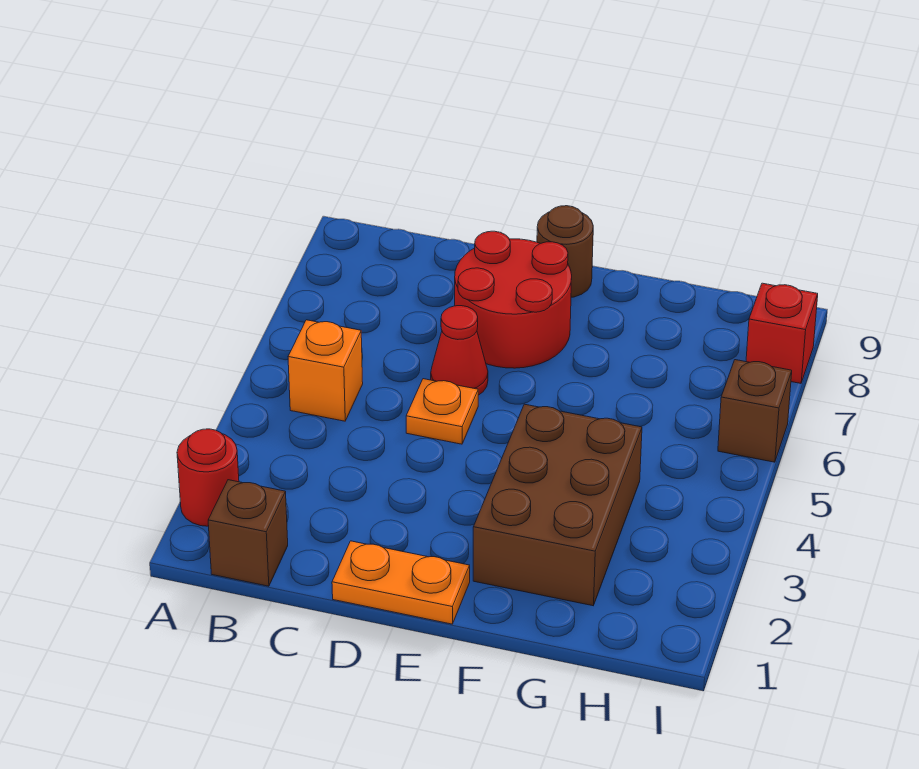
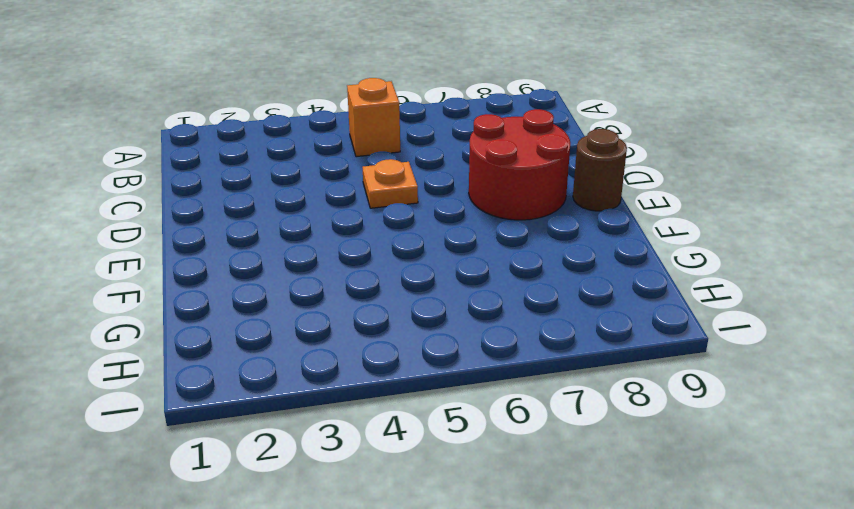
none -> red 1x1 round brick [177,429,239,526]
none -> brown 1x1 brick [208,480,288,586]

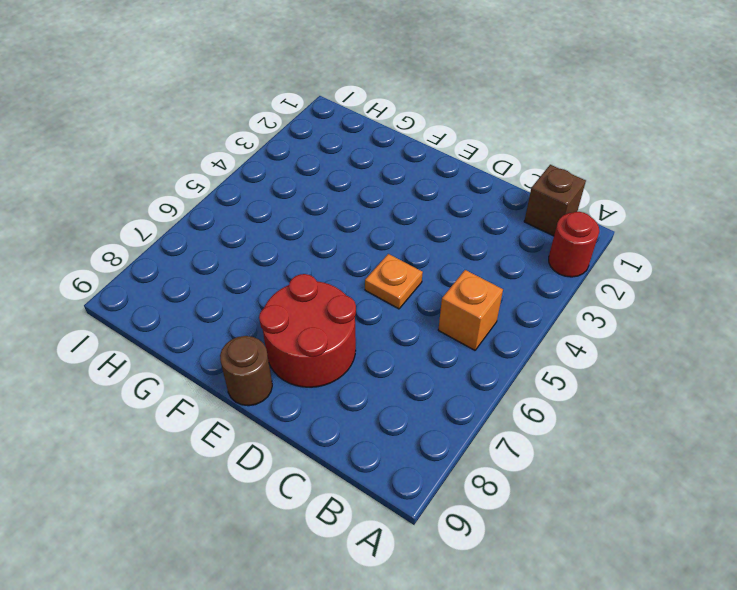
none -> orange 1x2 plate [332,541,470,624]
none -> red 1x1 cone [431,306,488,395]

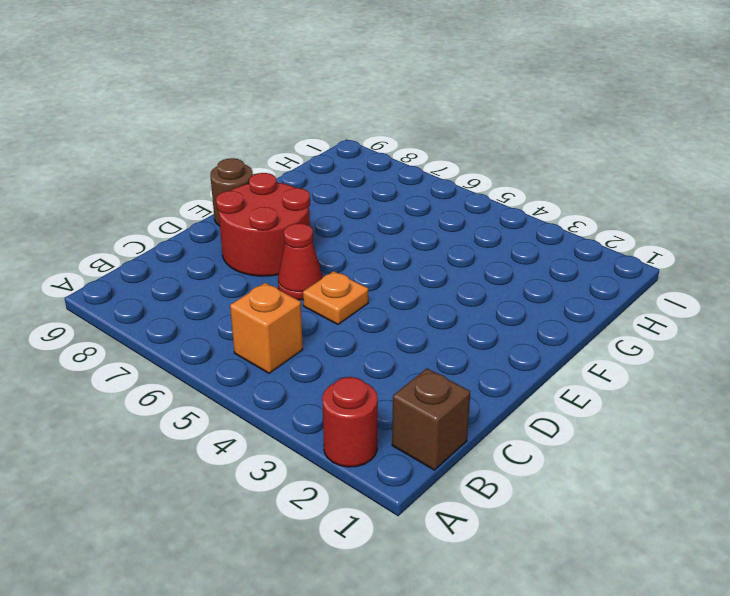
none -> orange 1x2 plate [332,541,470,624]
none -> brown 2x3 brick [473,404,642,606]

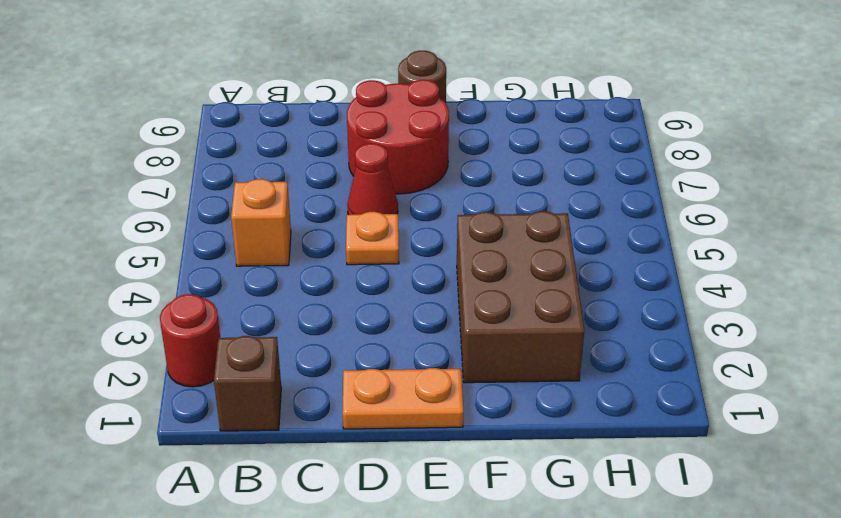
none -> brown 1x1 brick [718,360,792,462]
none -> red 1x1 brick [746,283,818,383]

